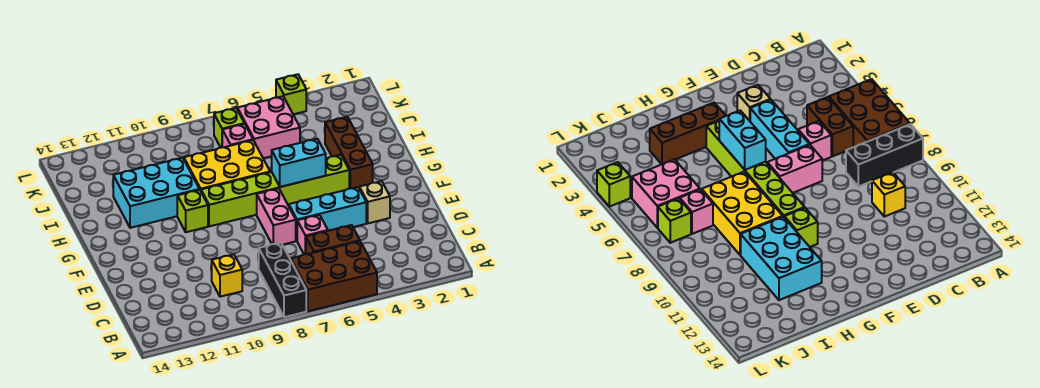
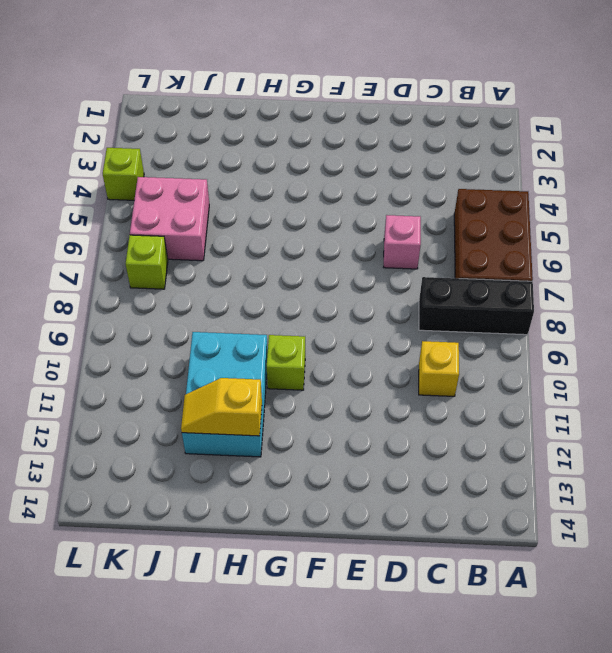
yellow 1x2 slope [181,378,262,436] -> none
none -> brown 1x2 brick [306,225,360,254]
none -> tan 1x1 brick [359,181,390,223]
none -> cyan 1x3 brick [289,187,366,240]

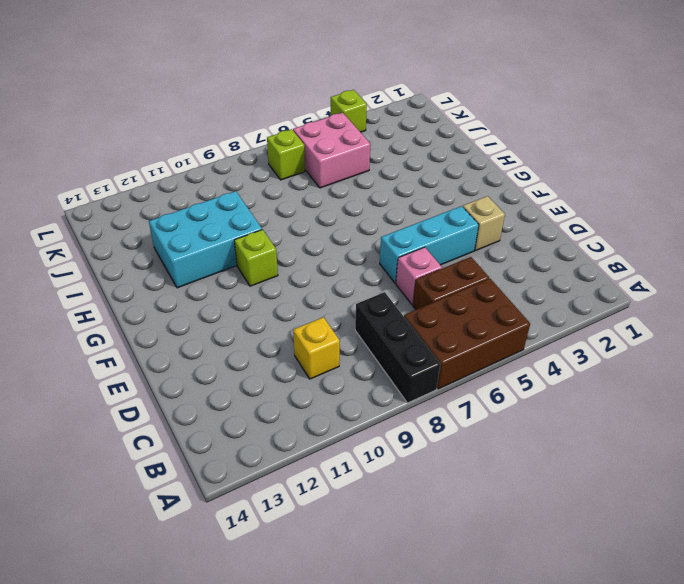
none -> pink 1x2 brick [257,188,296,245]
none -> brown 1x3 brick [325,117,373,189]
none -> lime 1x6 brick [201,155,349,226]

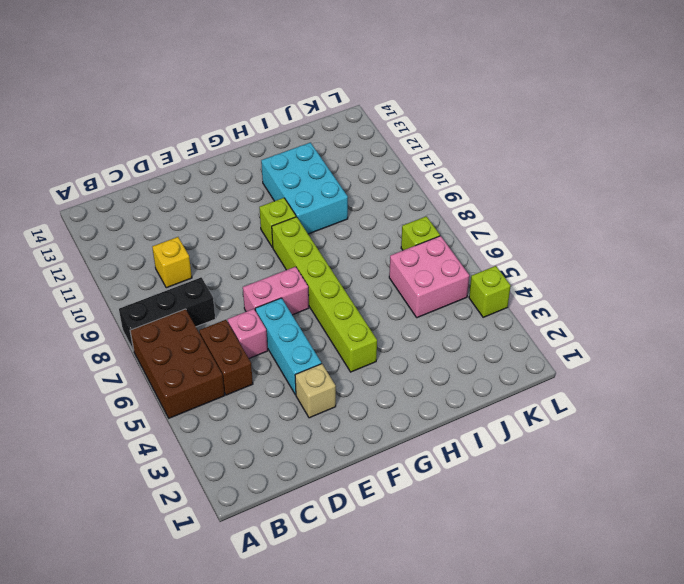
none -> brown 1x3 brick [325,117,373,189]
none -> yellow 2x3 brick [184,140,270,191]
none -> pink 1x1 brick [222,124,253,147]

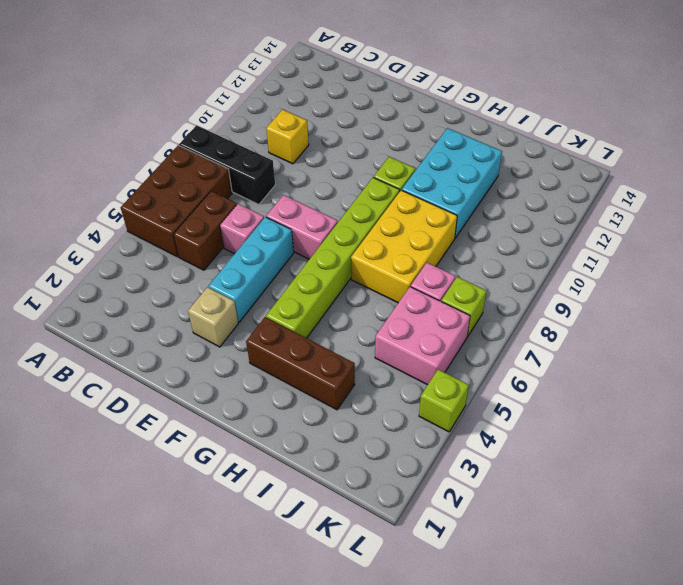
none -> cyan 1x2 brick [272,139,326,187]

